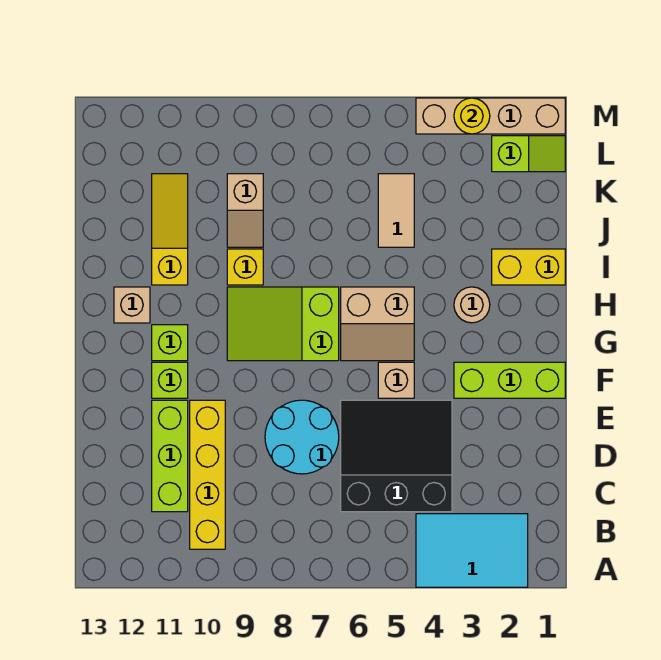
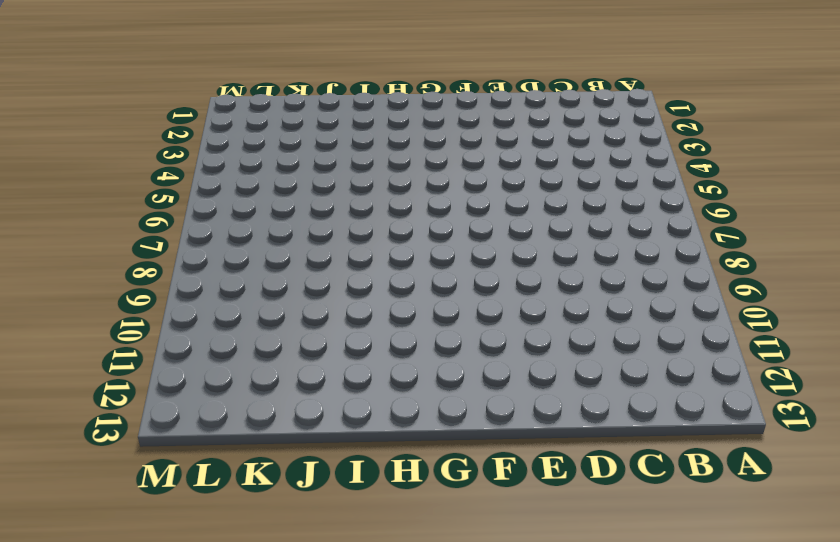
none -> cyan 2x3 tile [416,514,528,587]
none -> yellow 1x4 brick [190,400,225,549]
none -> black 3x3 slope [341,400,452,512]

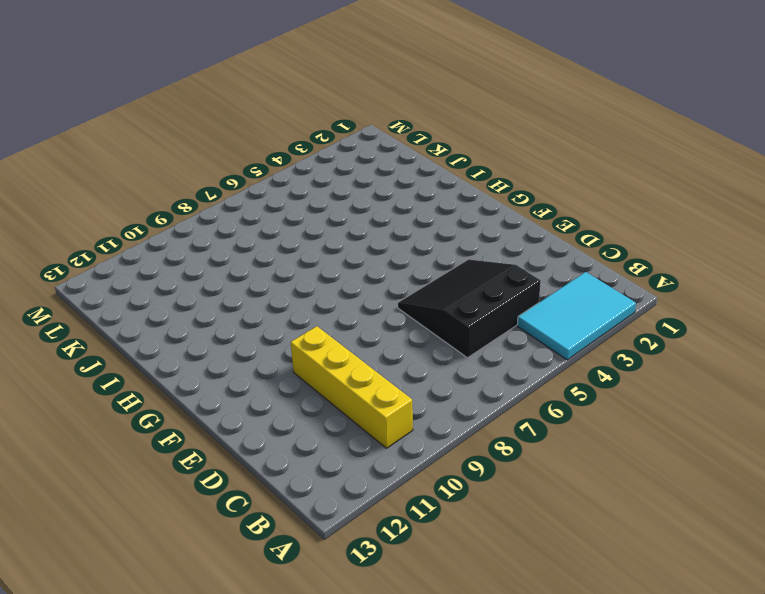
none -> lime 1x3 brick [152,400,188,512]
none -> cyan 2x2 round brick [265,400,339,474]
none -> lime 1x3 brick [454,362,565,398]

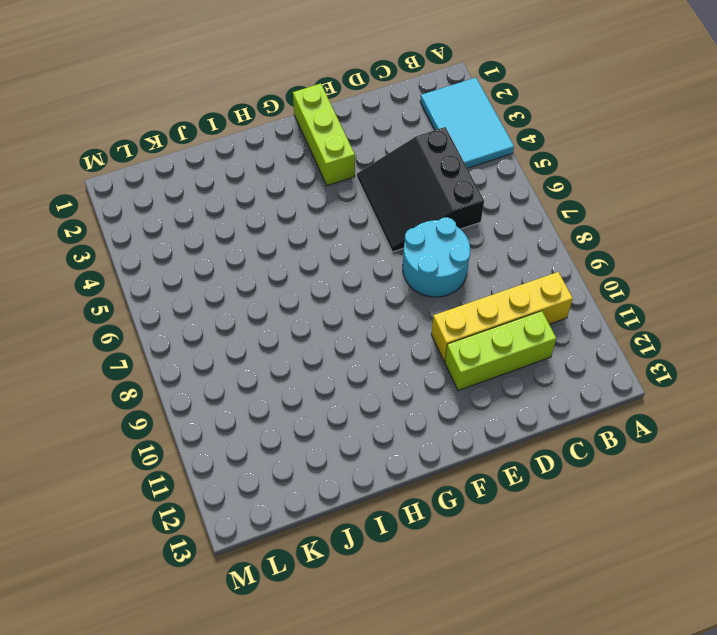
none -> tan 1x1 brick [378,362,414,398]
none -> lime 1x1 brick [152,362,188,398]
none -> tan 2x2 slope [341,287,414,361]

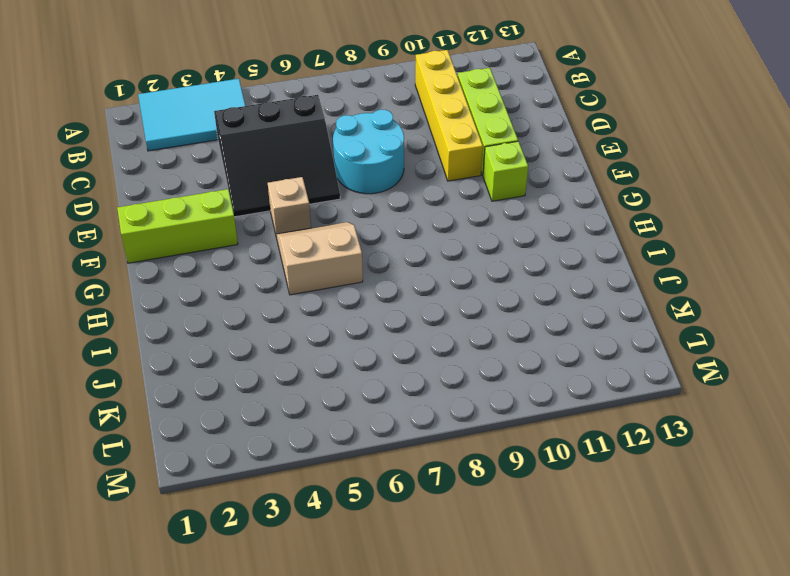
none -> lime 2x3 slope [227,287,339,361]
none -> lime 1x1 brick [152,325,188,361]
none -> tan 1x1 round brick [454,287,490,323]

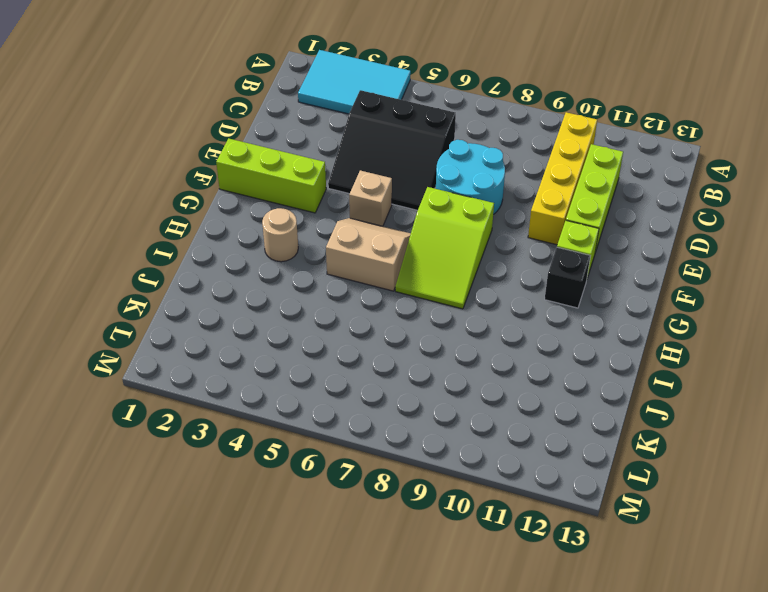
lime 2x3 slope [395,187,494,309] -> lime 2x3 slope turned to [227,287,339,361]
black 1x1 brick [545,247,591,308] -> lime 1x1 brick [152,325,188,361]
none -> tan 1x1 brick [114,287,150,323]
none -> yellow 1x2 brick [492,249,565,285]
none -> yellow 1x1 brick [227,249,263,285]

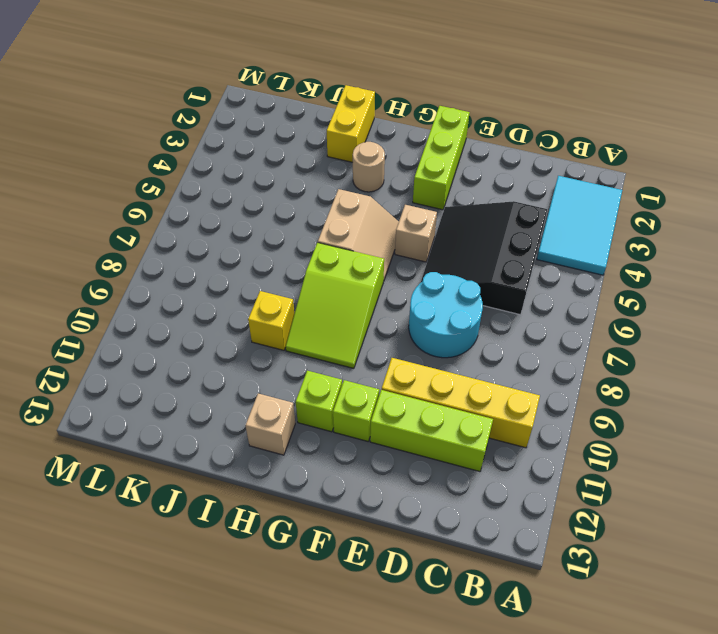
none -> yellow 1x3 slope [152,174,188,285]
none -> tan 1x2 tile [378,174,414,247]
none -> tan 1x2 slope [227,174,263,247]

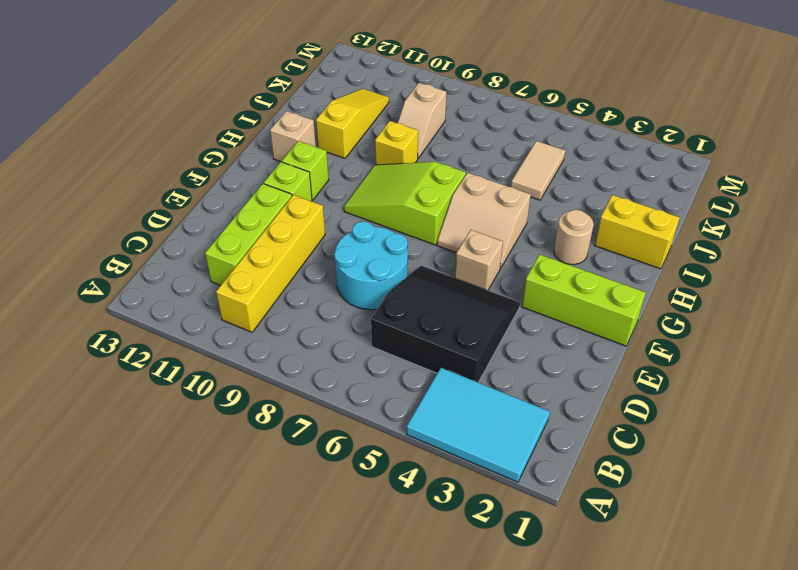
none -> lime 1x2 slope [492,136,565,172]
none -> tan 1x4 brick [416,98,565,134]
none -> yellow 1x1 round brick [454,98,490,134]

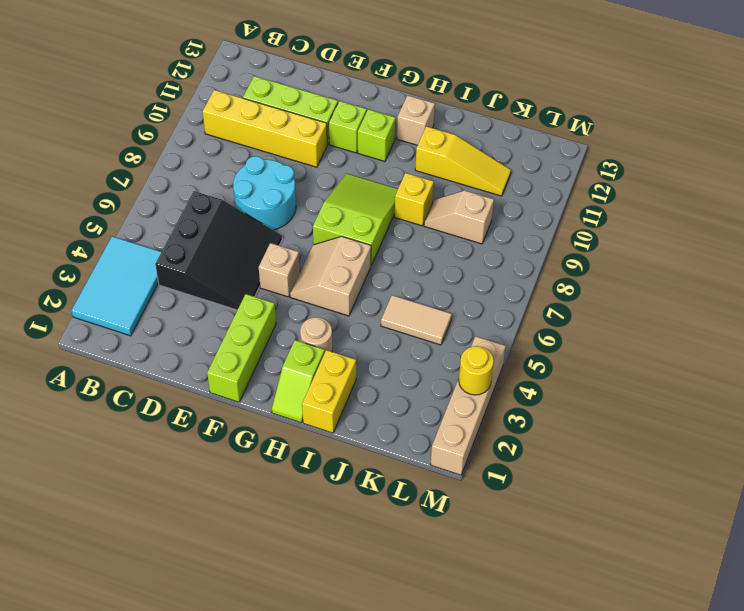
lime 1x2 slope [272,340,325,423] -> lime 1x2 slope moved to [492,136,565,172]

